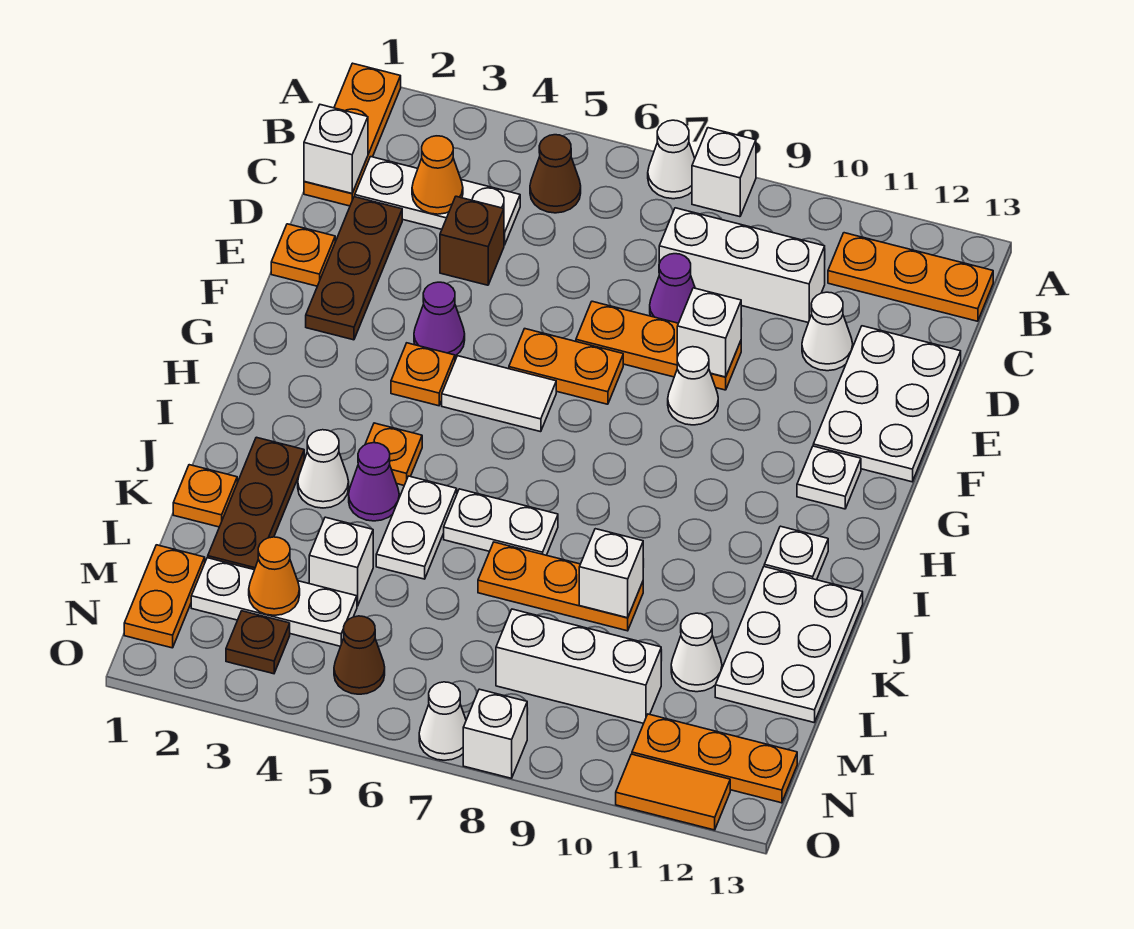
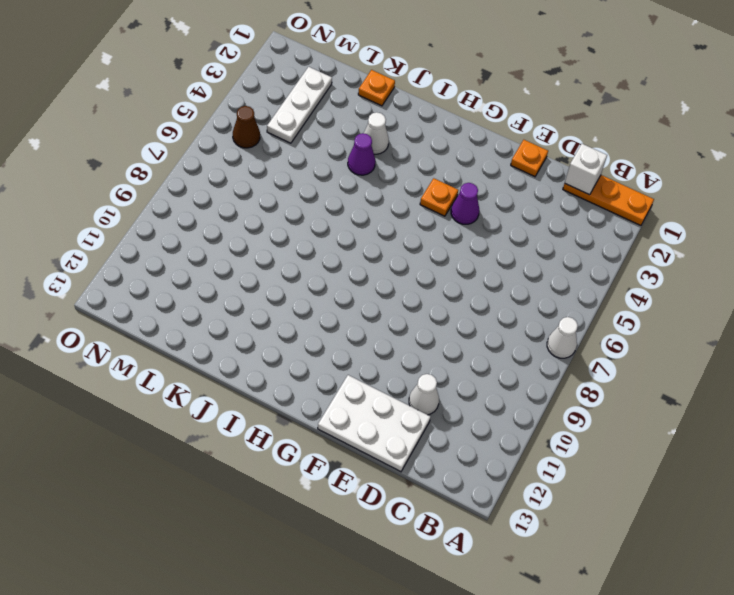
none -> white 1x1 brick [692,128,756,217]
none -> brown 1x1 cone [530,135,581,213]
none -> orange 1x3 plate [828,233,993,321]
none -> white 1x3 plate [355,157,520,245]

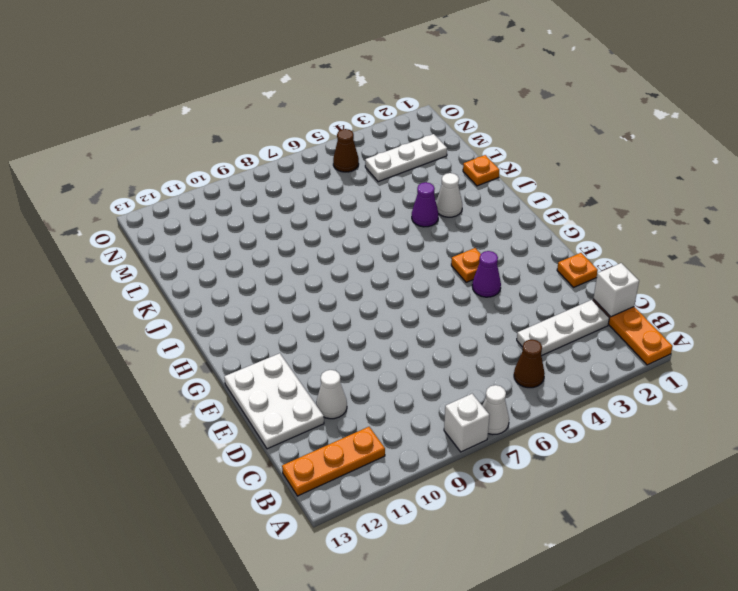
none -> white 1x3 brick [659,208,825,323]
none -> brown 1x3 plate [306,197,402,340]
none -> brown 1x1 brick [440,196,504,285]
none -> purple 1x1 cone [650,254,695,323]

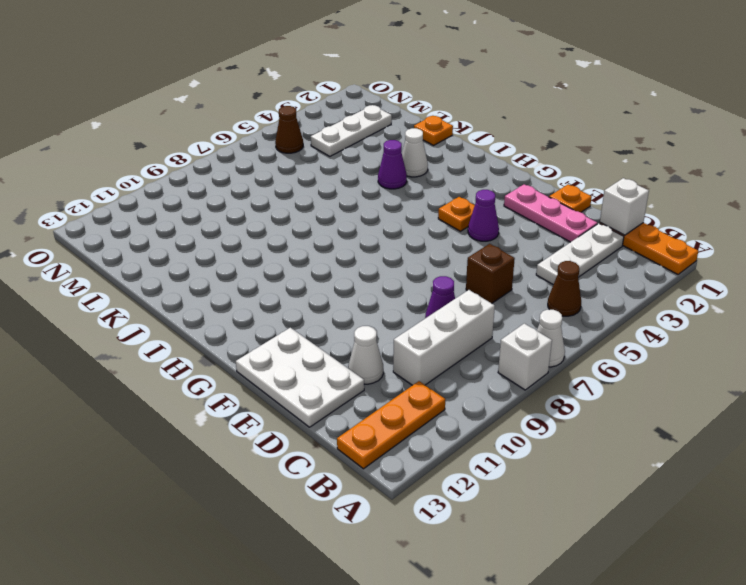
pink 1x3 plate [504,184,597,242] -> brown 1x3 plate [306,197,402,340]
brown 1x1 brick [466,244,515,303] -> brown 1x1 brick moved to [440,196,504,285]
none -> orange 1x3 plate [576,301,741,390]
none -> orange 1x2 plate [509,329,623,404]
none -> white 1x1 cone [668,347,718,425]
none -> white 1x2 tile [442,356,556,432]

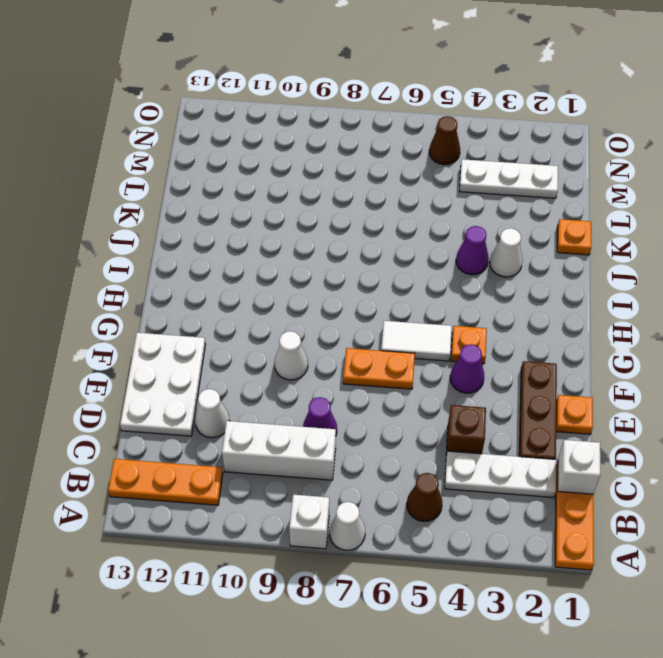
none -> orange 1x3 plate [576,301,741,390]
none -> white 1x1 plate [797,446,861,509]
none -> orange 1x1 plate [365,423,422,485]
none -> white 1x1 plate [764,526,828,580]

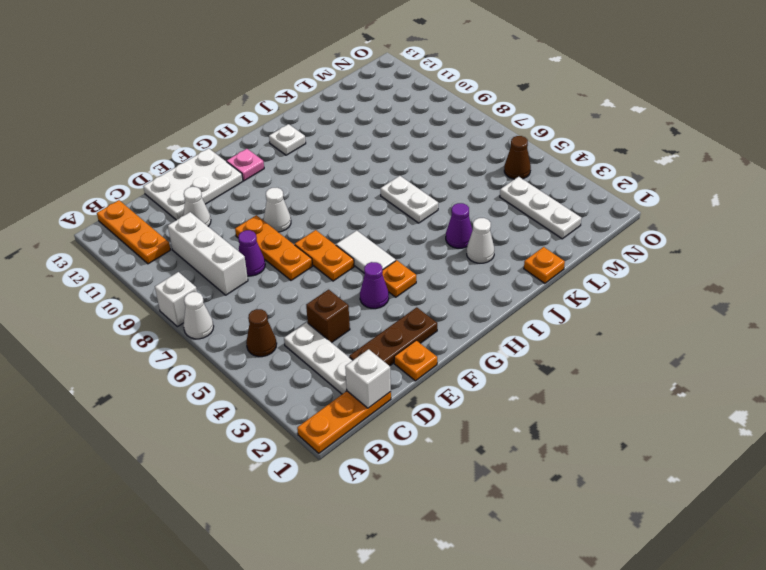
pink 1x1 plate [227,149,264,181] -> white 1x1 plate [797,446,861,509]
none -> orange 1x1 plate [365,423,422,485]
none -> brown 1x3 plate [208,437,304,570]
none -> white 1x2 plate [376,476,457,579]
none -> white 2x3 plate [715,567,863,722]

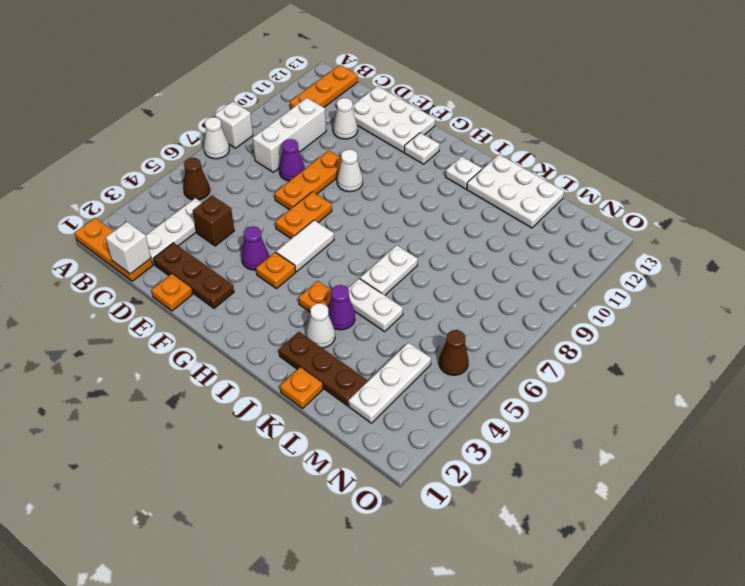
none -> orange 1x3 plate [478,542,643,631]
none -> white 1x1 brick [309,517,373,606]
none -> white 1x1 cone [671,613,722,692]
none -> orange 1x2 plate [124,545,205,648]

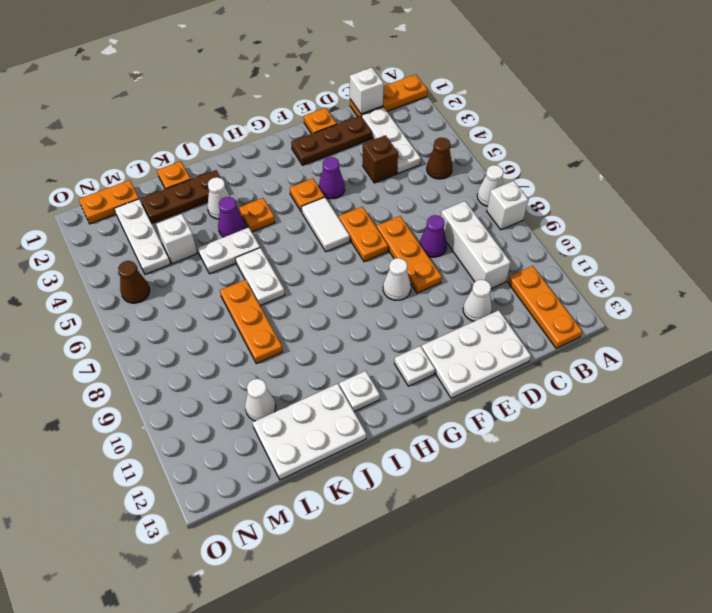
none -> white 1x3 brick [496,609,661,723]
none -> brown 1x1 plate [226,611,290,674]
none -> orange 1x3 plate [632,714,797,803]
none -> white 1x1 cone [419,682,466,760]

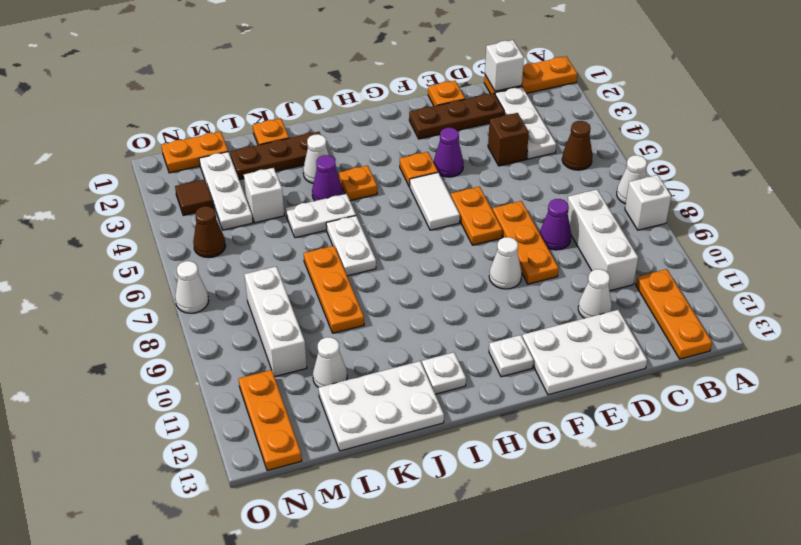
brown 1x1 tile [175,179,213,216] -> brown 1x1 plate [226,611,290,674]
none -> white 1x1 brick [463,689,527,778]
none -> orange 1x2 tile [616,754,730,830]
none -> orange 1x1 cone [412,136,463,214]
none -> white 1x1 brick [677,288,741,377]

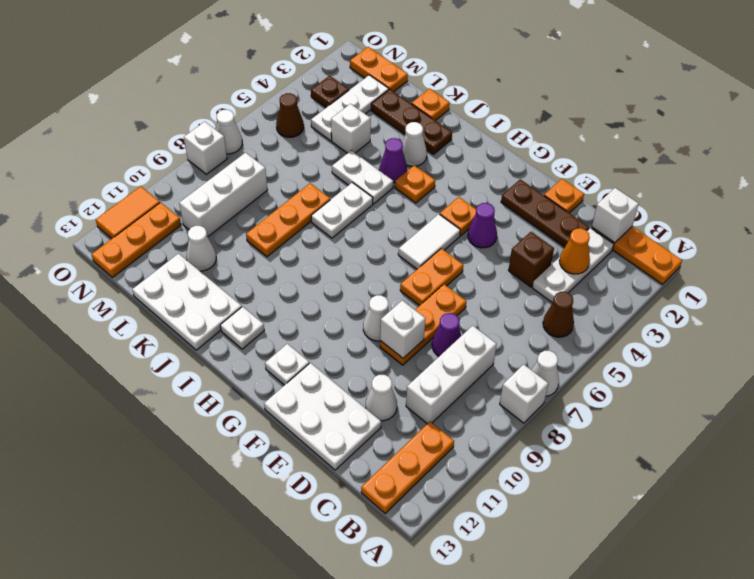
none -> white 1x1 brick [579,529,643,618]
none -> orange 1x1 cone [249,537,300,615]

